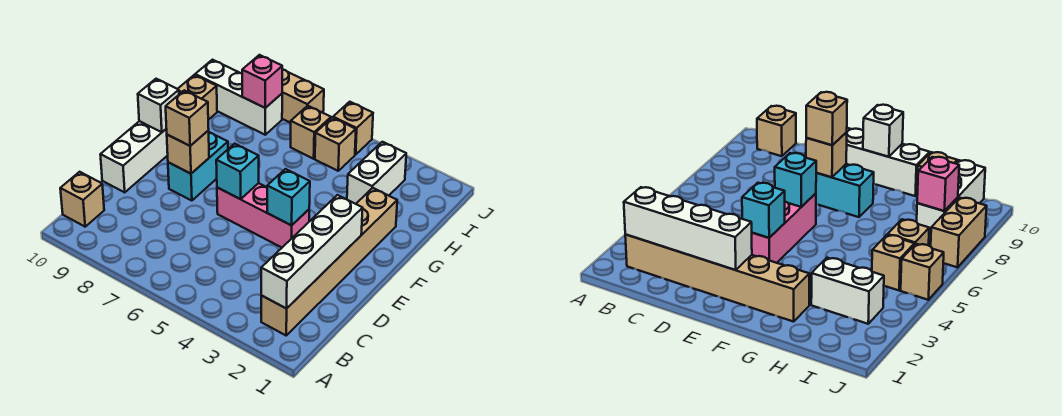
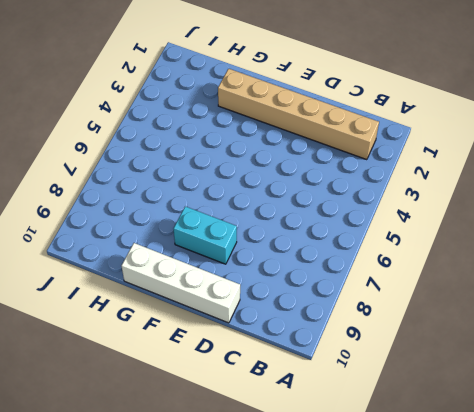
none -> tan 1x1 brick [60,172,104,227]
none -> pink 1x3 brick [217,183,309,248]
none -> white 1x2 brick [347,142,406,204]

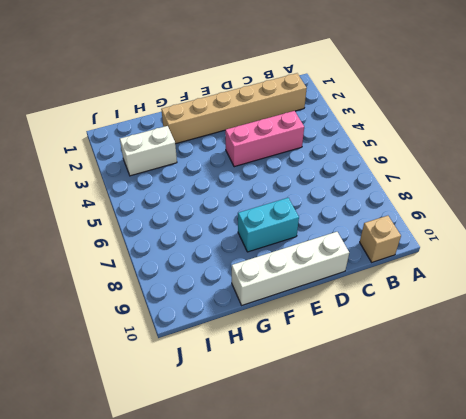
pink 1x3 brick [225,111,304,167] -> pink 1x3 brick turned to [217,183,309,248]
none -> tan 1x1 brick [178,75,217,120]
none -> tan 1x1 brick [315,118,356,171]
none -> tan 1x1 brick [291,106,331,159]

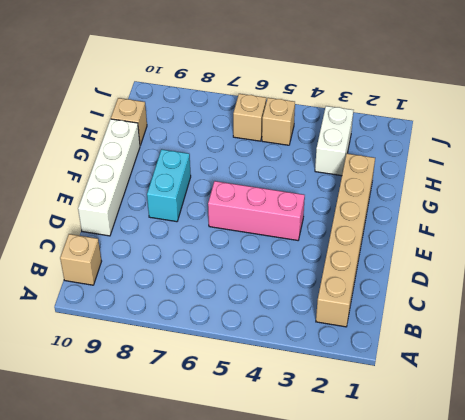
none -> white 1x3 brick [195,60,282,135]
none -> tan 1x1 brick [333,102,373,155]
none -> tan 1x2 brick [282,69,324,123]

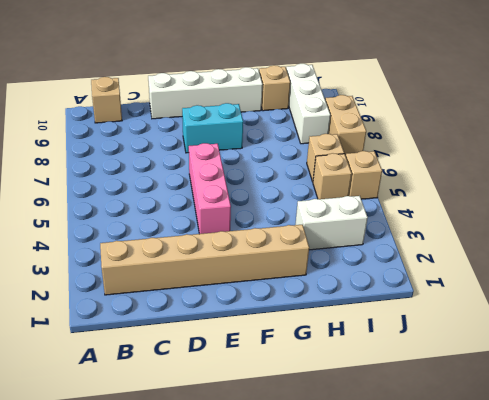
none -> white 1x4 brick [261,195,363,309]
none -> cyan 1x1 brick [267,169,310,225]
none -> cyan 1x1 brick [216,144,259,199]

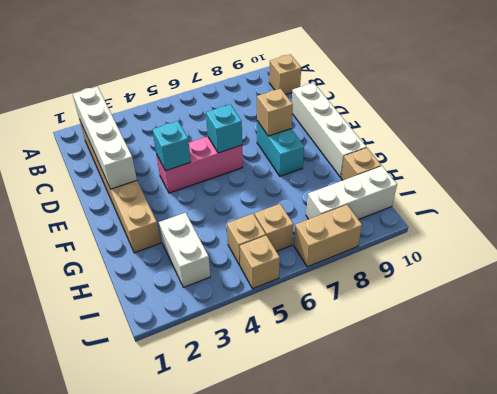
none -> white 1x1 brick [138,79,179,132]
none -> pink 1x1 brick [242,55,282,108]
none -> tan 1x1 brick [166,90,209,146]

